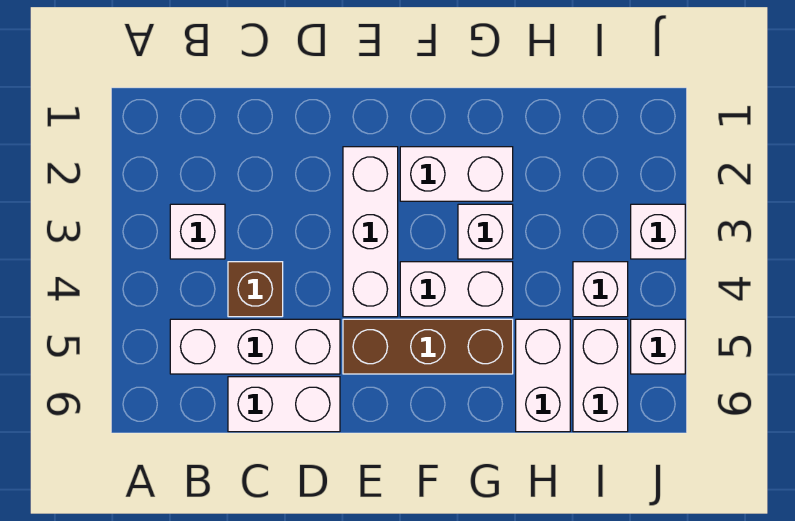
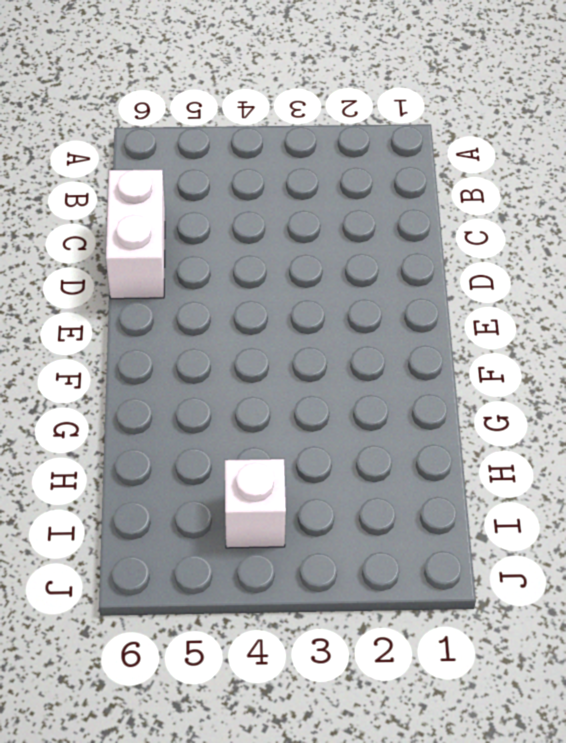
none -> white 1x1 brick [170,204,225,259]
none -> white 1x3 brick [170,319,340,374]
none -> brown 1x1 brick [228,262,283,317]

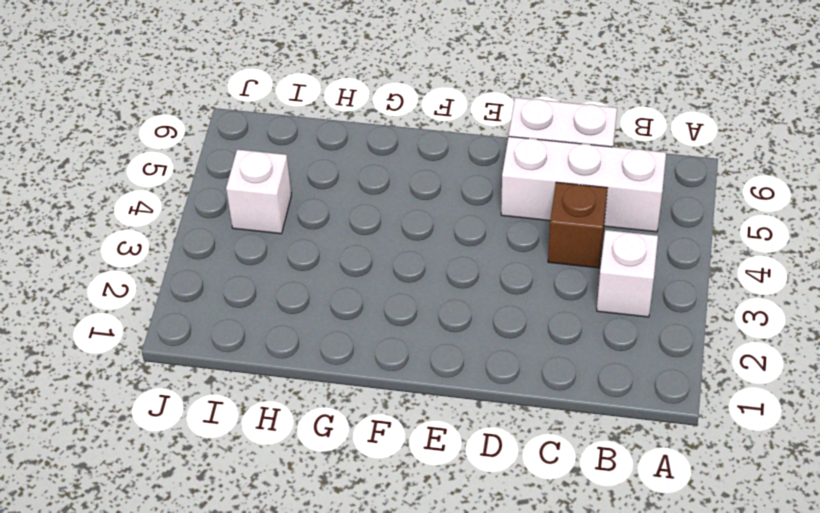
none -> white 1x3 brick [343,147,398,317]
none -> brown 1x3 brick [343,319,513,374]
none -> white 1x2 brick [400,147,513,201]

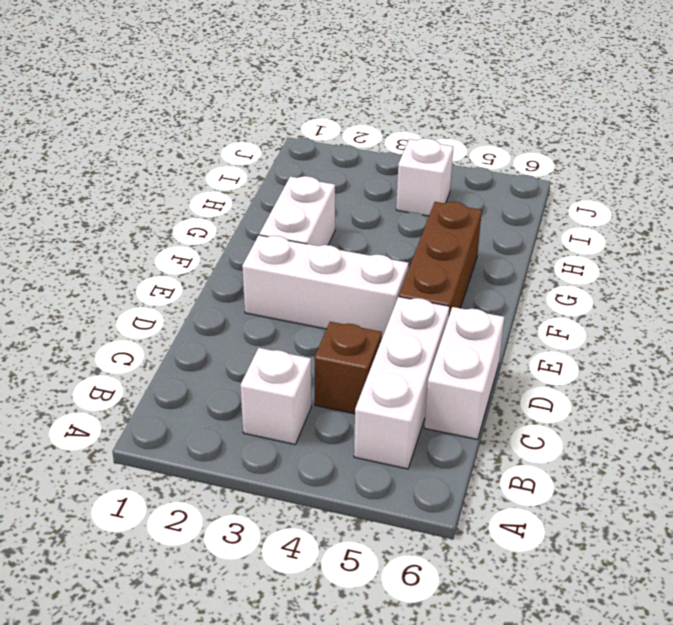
none -> white 1x2 brick [400,262,513,317]
none -> white 1x1 brick [458,204,513,259]
none -> white 1x2 brick [516,319,570,432]

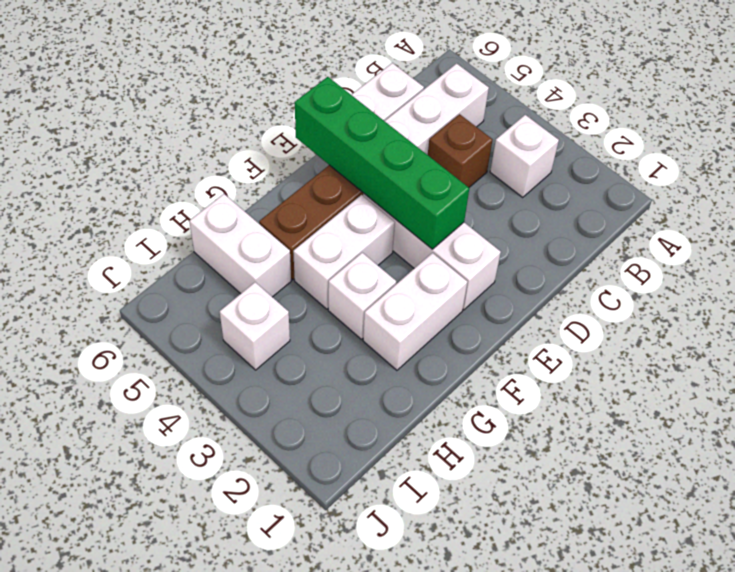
green 1x4 brick [295,77,469,249] -> none
none -> white 1x2 brick [573,319,628,432]
none -> white 1x1 brick [631,204,685,259]
none -> white 1x1 brick [631,319,685,374]

